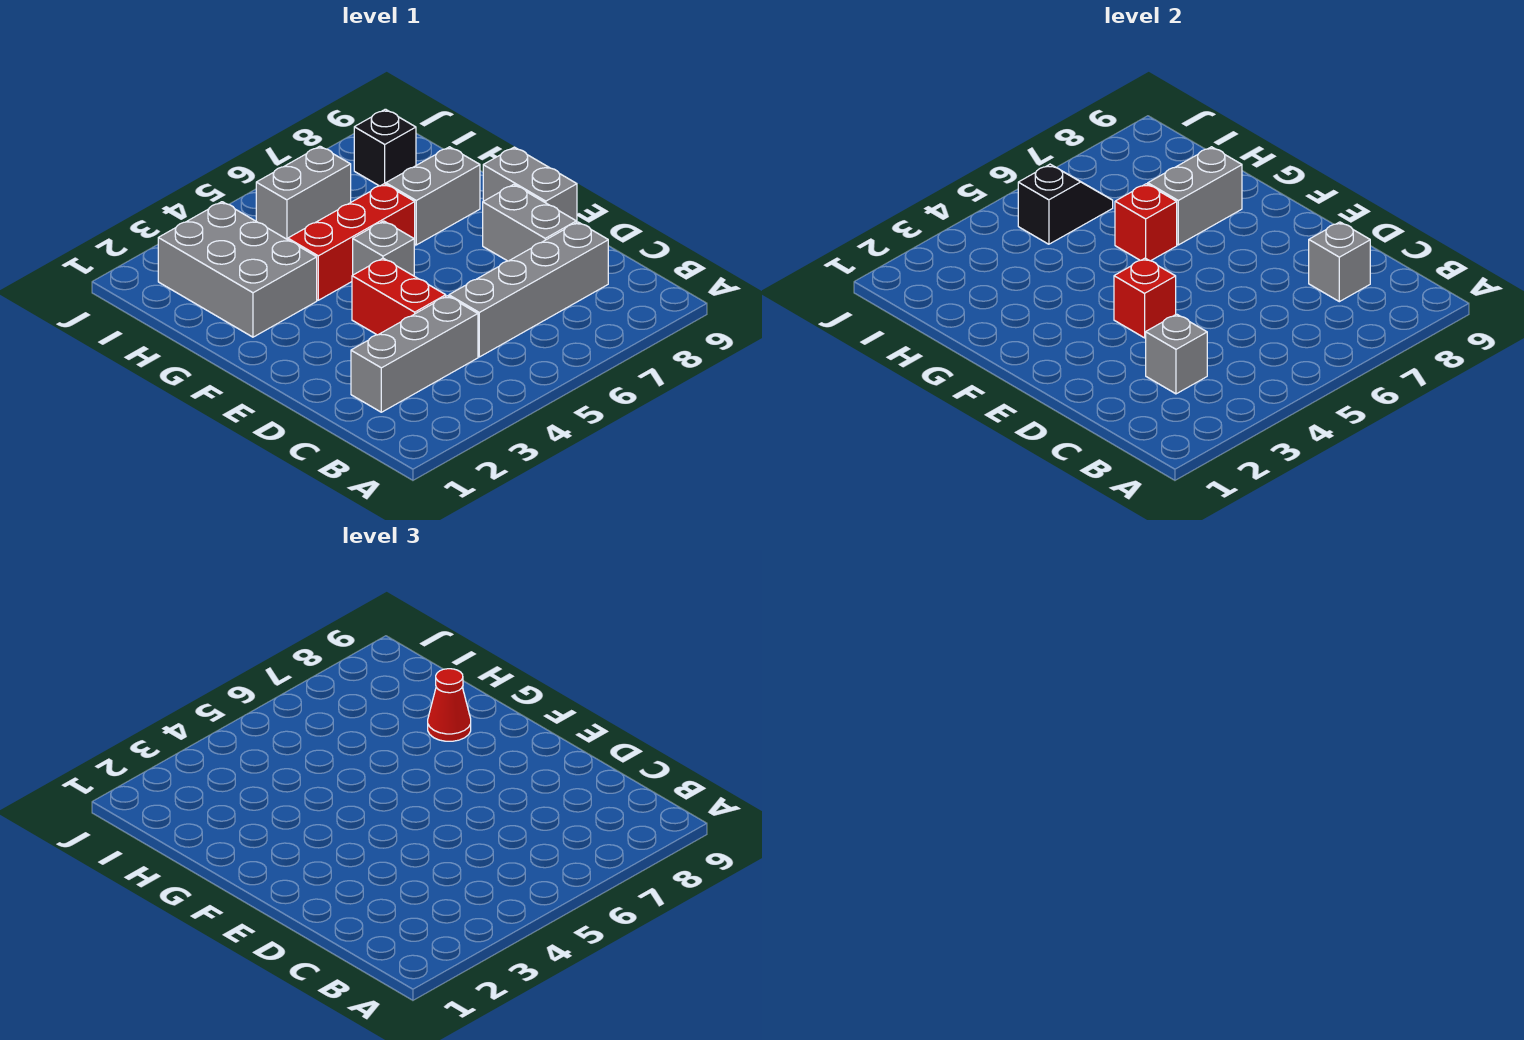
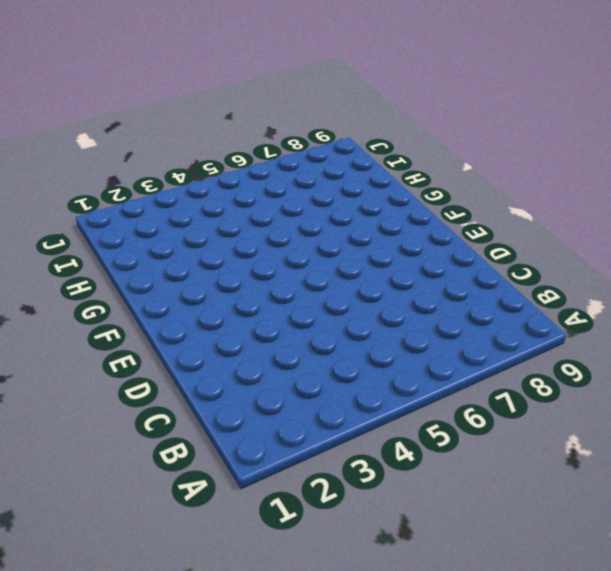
none -> grey 1x3 brick [351,296,478,412]
none -> grey 1x4 brick [449,222,608,357]
none -> red 1x2 brick [352,258,446,335]

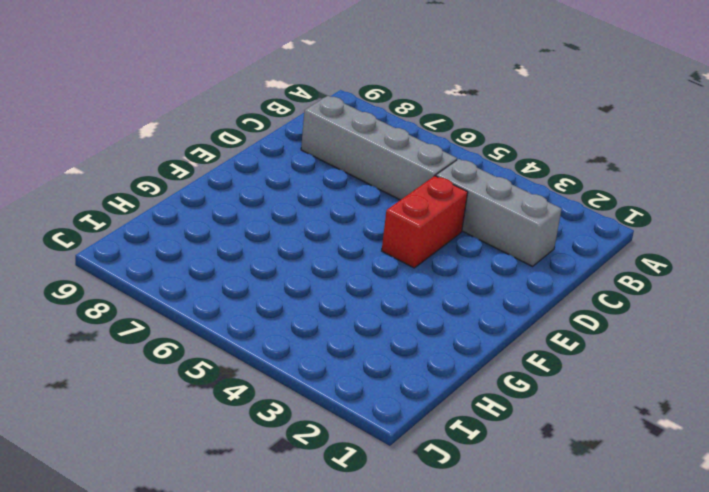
none -> grey 1x2 brick [483,184,576,261]
none -> grey 1x2 brick [483,147,577,222]
none -> grey 1x1 brick [353,221,414,276]

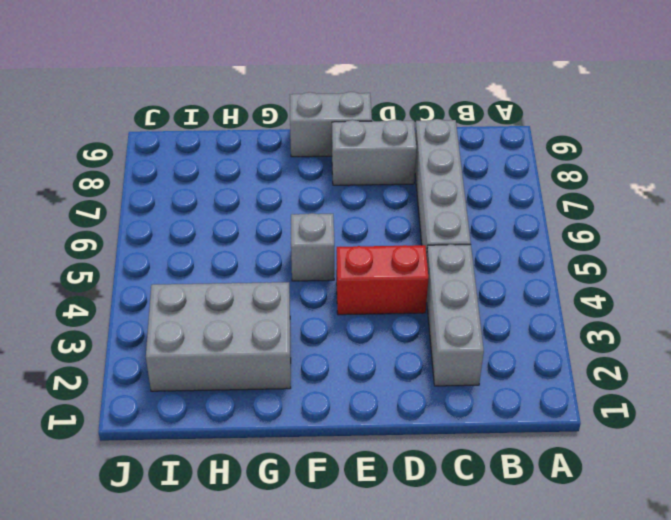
none -> red 1x3 brick [288,184,415,300]
none -> grey 1x2 brick [386,147,480,245]
none -> grey 1x2 brick [256,146,351,240]

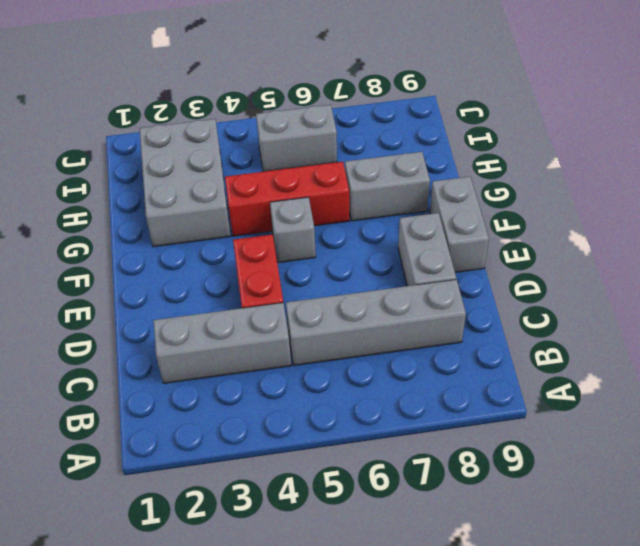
none -> black 1x1 brick [354,109,416,186]
none -> grey 1x1 brick [1146,314,1207,394]
none -> grey 1x1 brick [1309,222,1370,302]

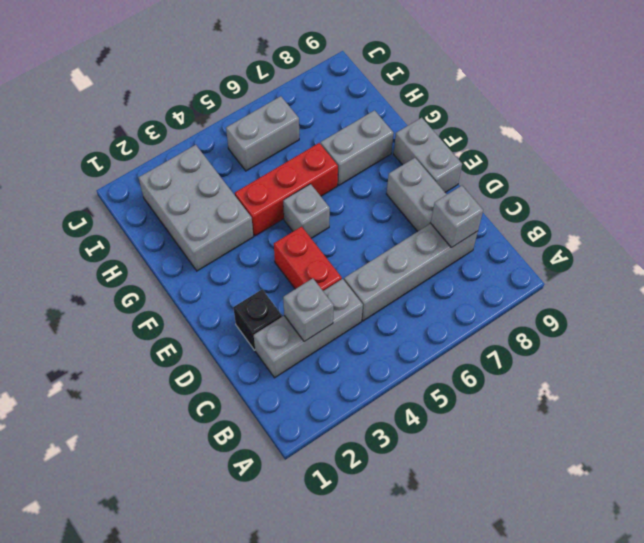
black 1x1 brick [233,289,282,350] -> black 1x1 brick moved to [354,109,416,186]
none -> red 1x1 brick [1114,258,1176,338]
none -> red 1x1 brick [1115,184,1177,261]
none -> grey 1x2 brick [1148,147,1242,245]

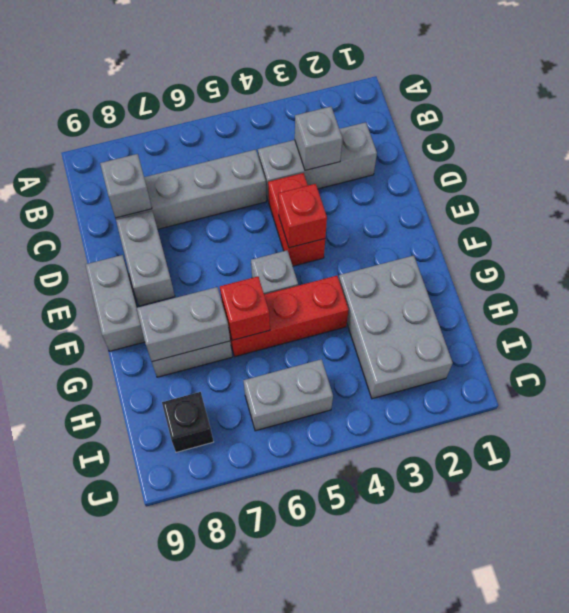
none -> black 1x2 slope [1018,164,1113,244]
none -> red 1x1 cone [428,669,471,741]

